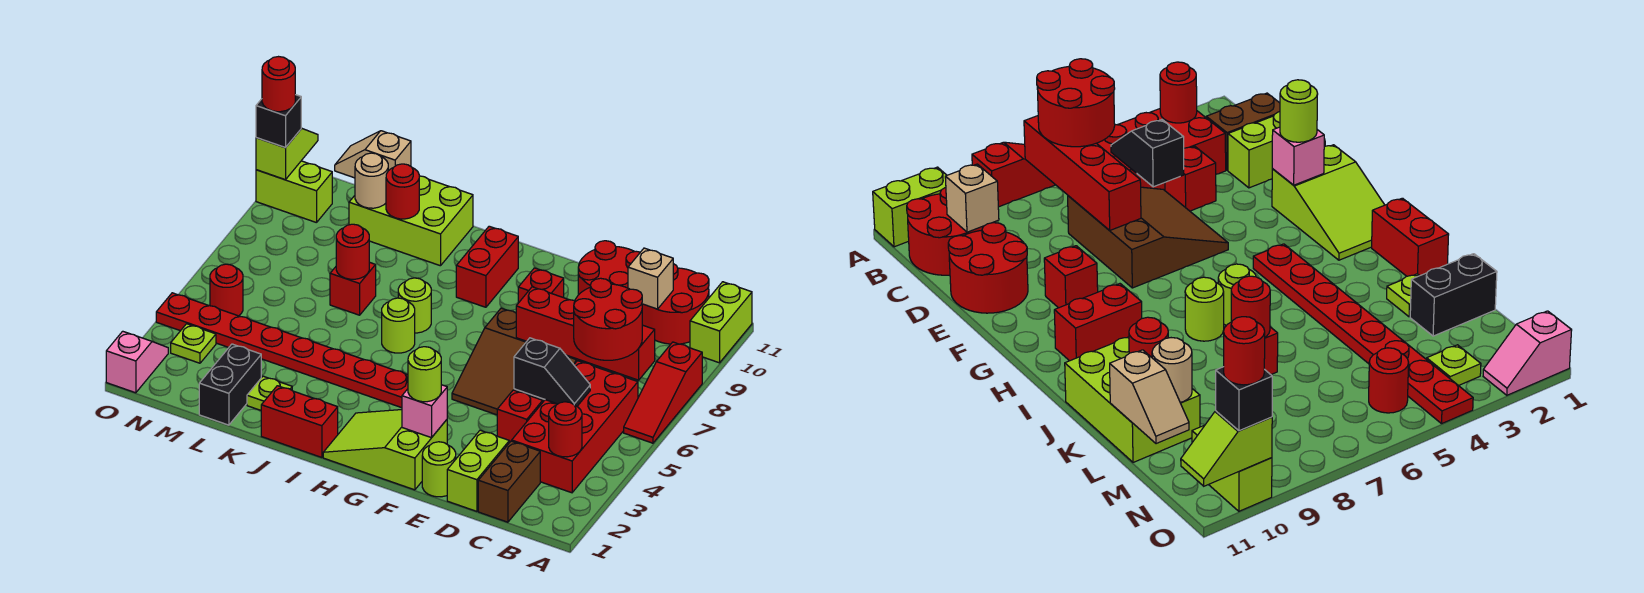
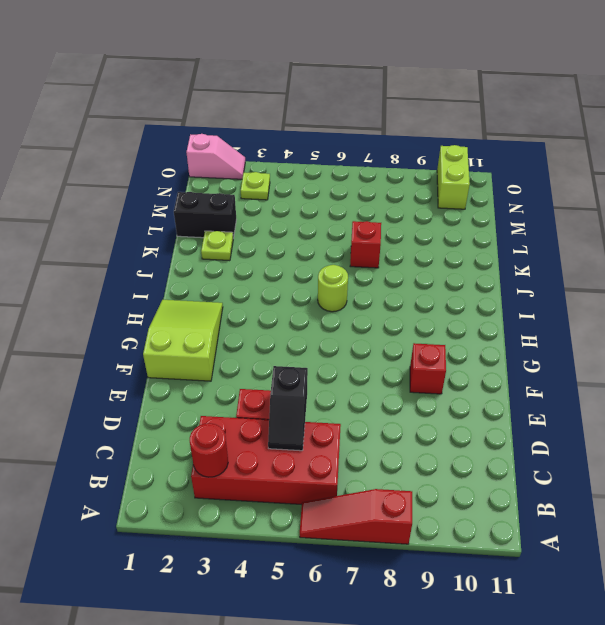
none -> lime 1x2 brick [690,282,752,363]
none -> red 2x2 round brick [642,264,709,344]
none -> brown 1x2 brick [478,441,540,522]
none -> lime 1x2 brick [447,430,509,511]

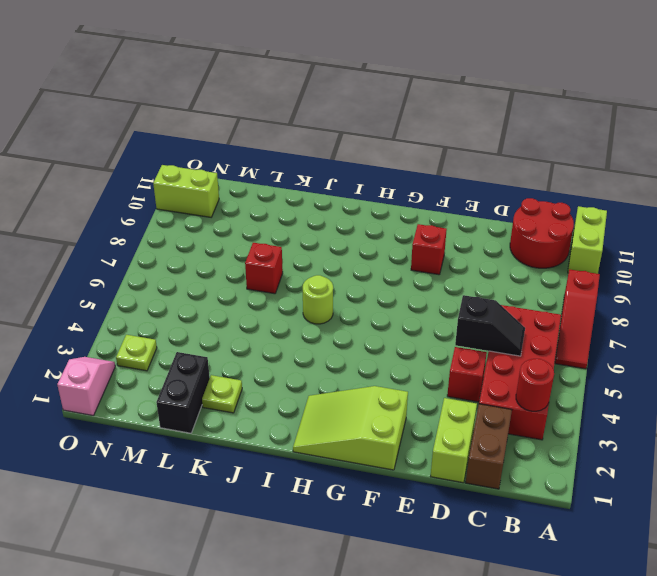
none -> brown 3x3 slope [452,308,593,415]
none -> red 2x2 round brick [578,241,640,295]
none -> lime 1x1 round brick [422,442,456,497]
none -> red 1x8 plate [156,293,408,408]

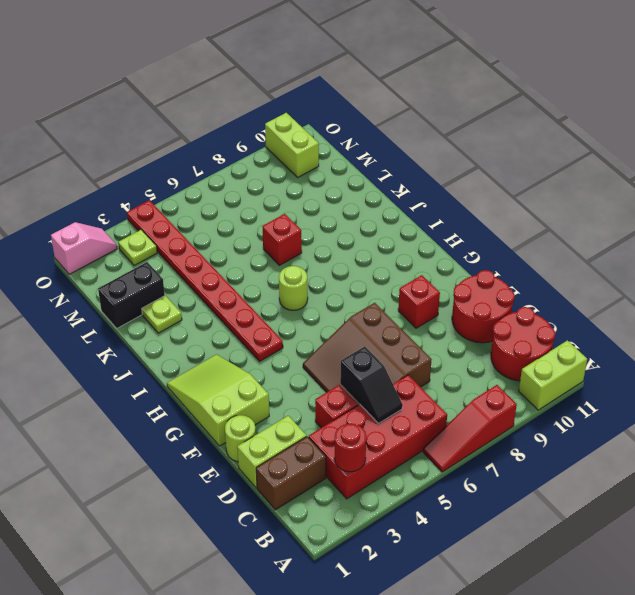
none -> red 1x2 brick [456,226,518,307]
none -> red 1x2 brick [261,386,338,457]
none -> lime 1x1 round brick [398,278,431,333]
none -> lime 2x3 brick [349,176,473,266]

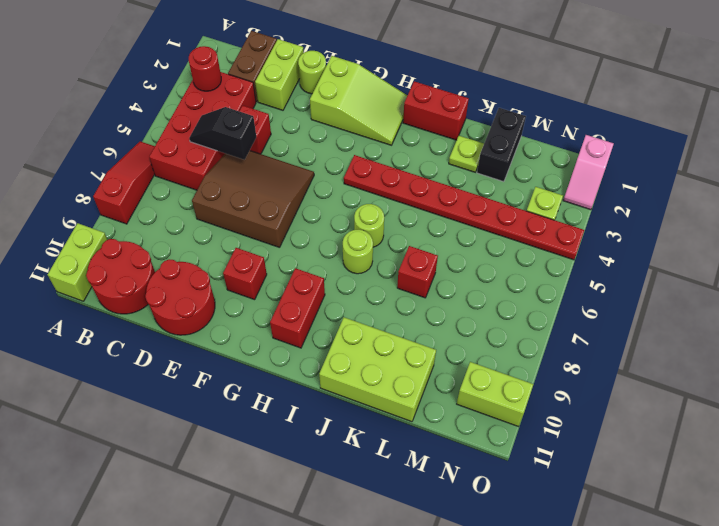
none -> red 1x1 round brick [210,264,243,316]
none -> red 1x4 brick [516,287,655,380]
none -> tan 1x1 brick [628,248,673,309]
none -> pink 1x1 brick [402,385,447,438]

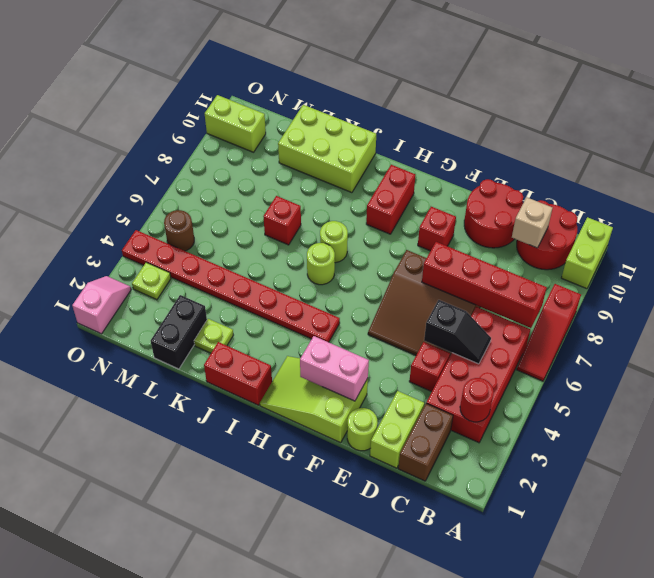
pink 1x2 brick [300,336,369,401] -> pink 1x1 brick [402,385,447,438]
brown 1x1 round brick [164,210,194,251] -> red 1x1 round brick [210,264,243,316]
none -> red 1x1 round brick [336,224,369,279]
none -> red 1x1 round brick [386,164,419,219]
none -> tan 1x1 round brick [355,153,388,208]
none -> tan 1x2 slope [335,131,411,178]

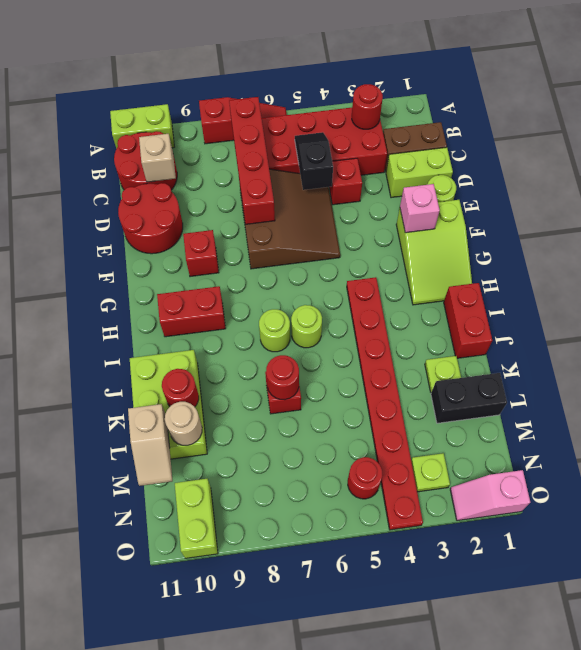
none -> lime 1x2 slope [256,128,318,180]
none -> red 2x2 round brick [574,278,642,360]
none -> lime 1x1 round brick [408,347,441,402]
none -> black 1x1 brick [256,95,301,148]

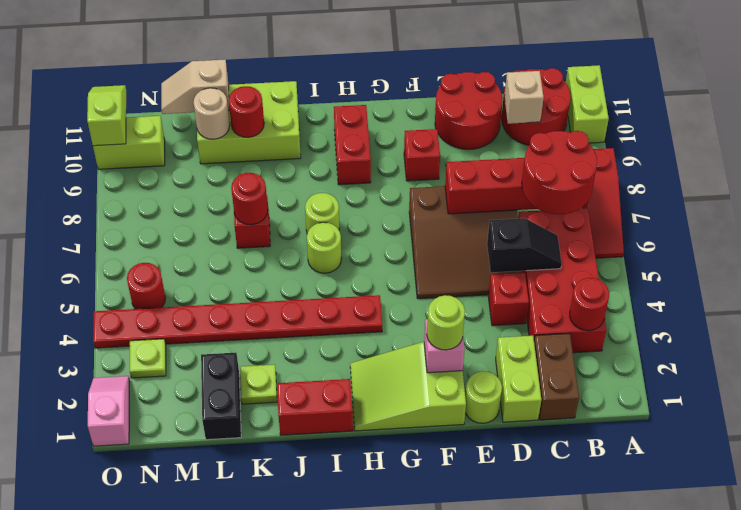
none -> black 1x1 brick [256,95,301,148]
none -> red 1x1 round brick [262,57,295,112]

